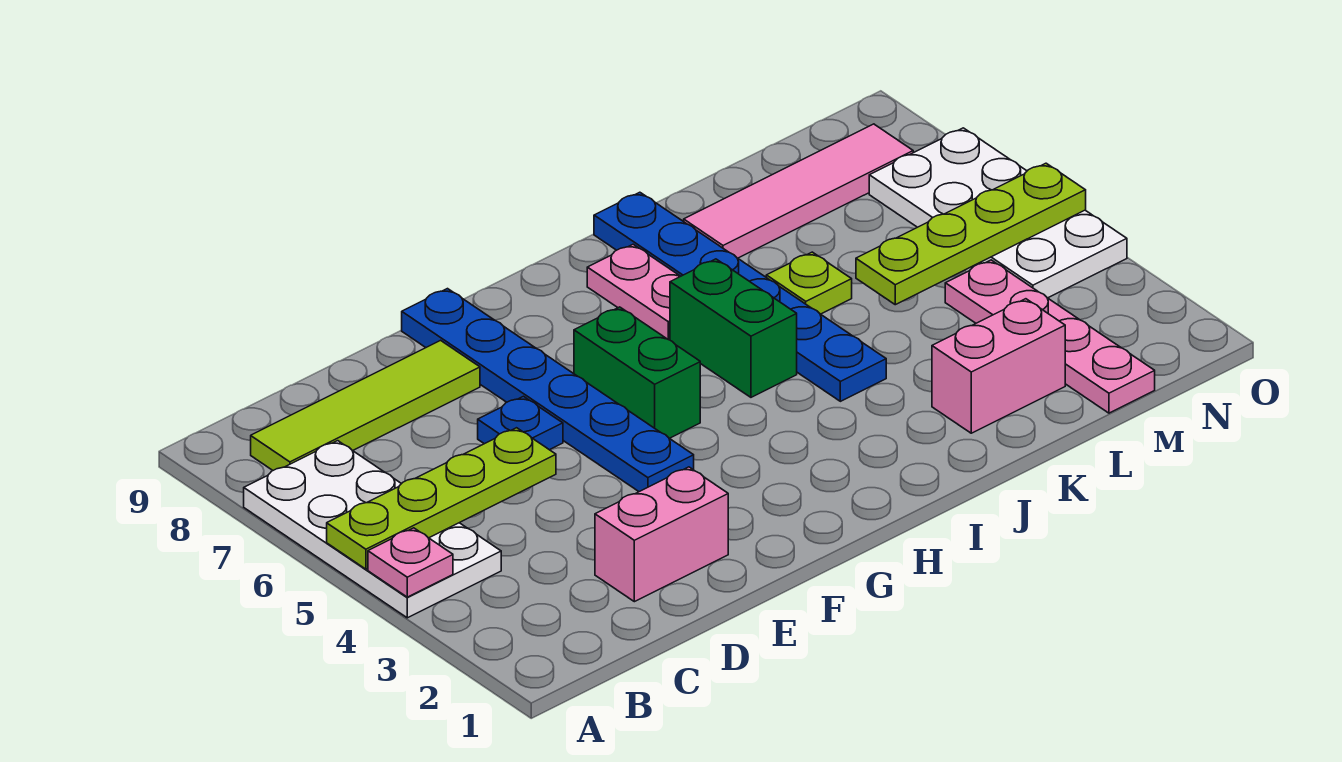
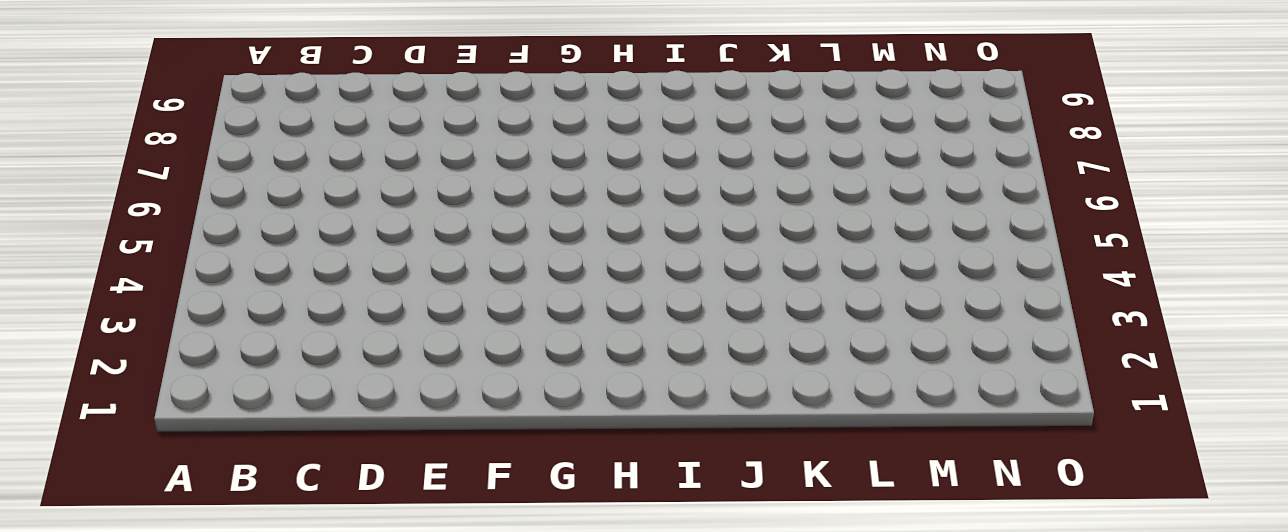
none -> white 2x4 plate [244,441,501,618]
none -> lime 1x4 tile [251,340,480,470]
none -> pink 1x2 brick [595,467,728,602]

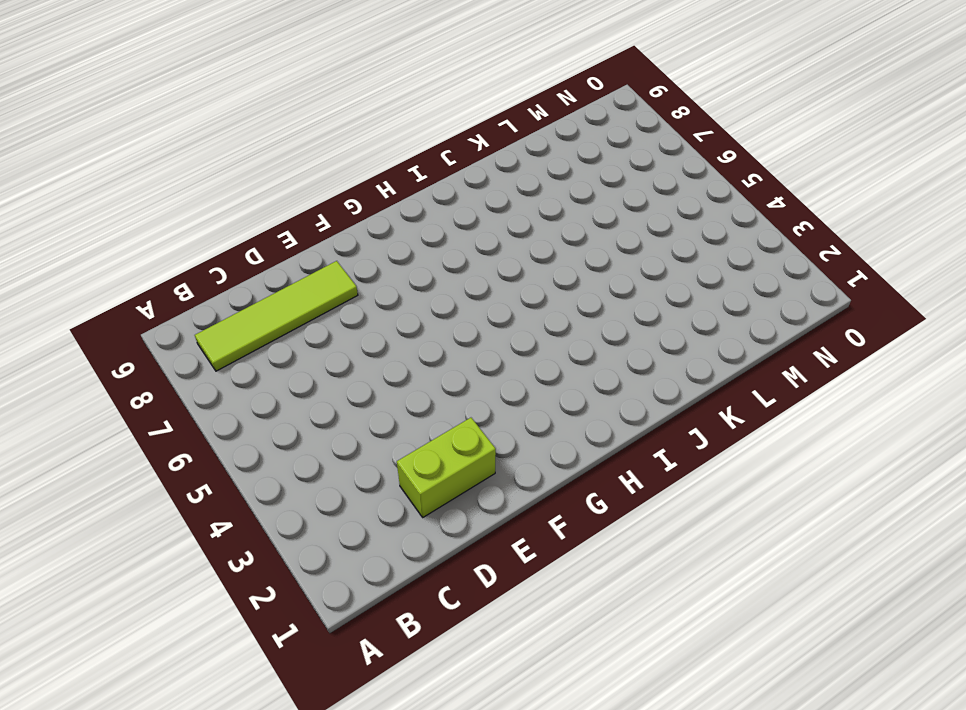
lime 1x2 brick [397,418,496,517] -> pink 1x2 brick [595,467,728,602]
none -> white 2x4 plate [244,441,501,618]
none -> blue 1x1 plate [478,396,563,450]
none -> blue 1x6 plate [402,289,694,492]

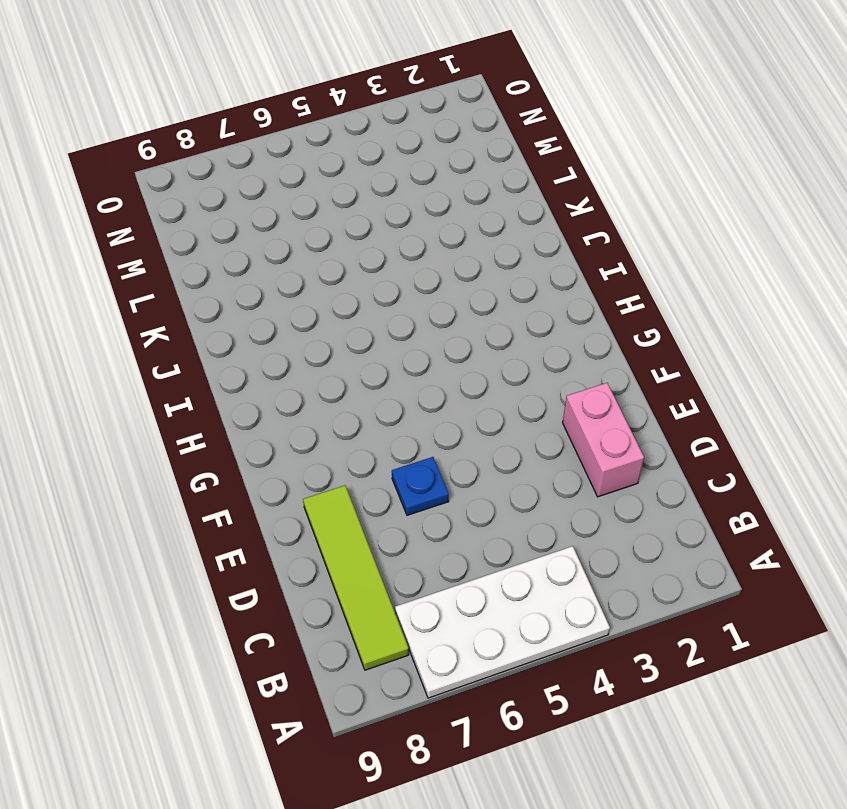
none -> blue 1x6 plate [402,289,694,492]
none -> green 1x2 brick [574,307,700,438]
none -> green 1x2 brick [670,259,797,397]

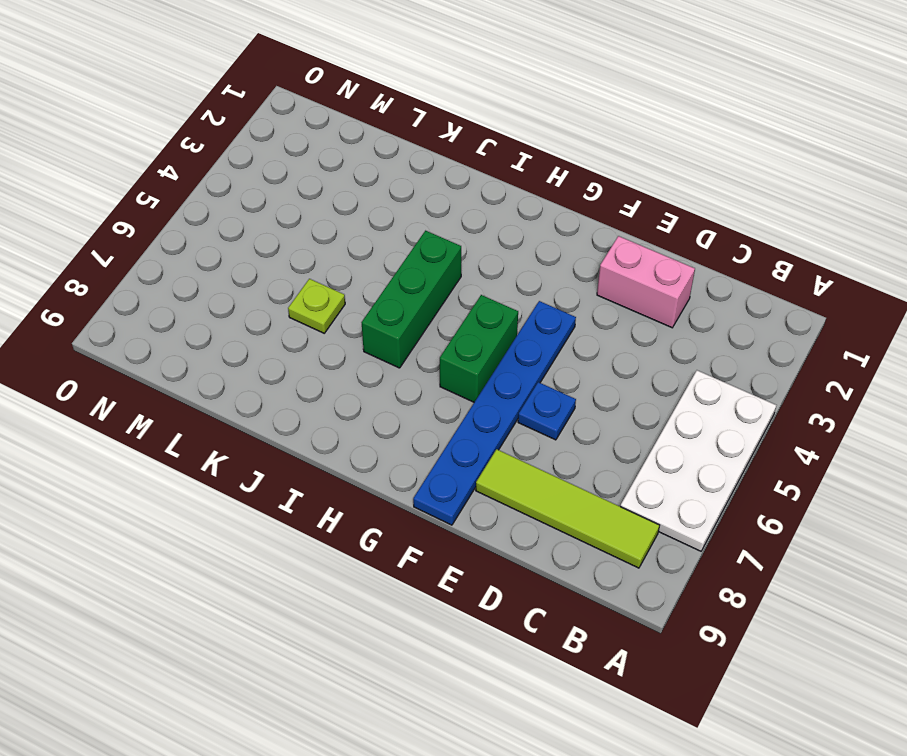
green 1x3 brick [362,231,461,368] -> green 1x2 brick [670,259,797,397]
none -> pink 1x2 plate [587,244,680,340]
none -> blue 1x6 plate [594,192,886,401]
none -> pink 1x2 brick [932,299,1065,433]

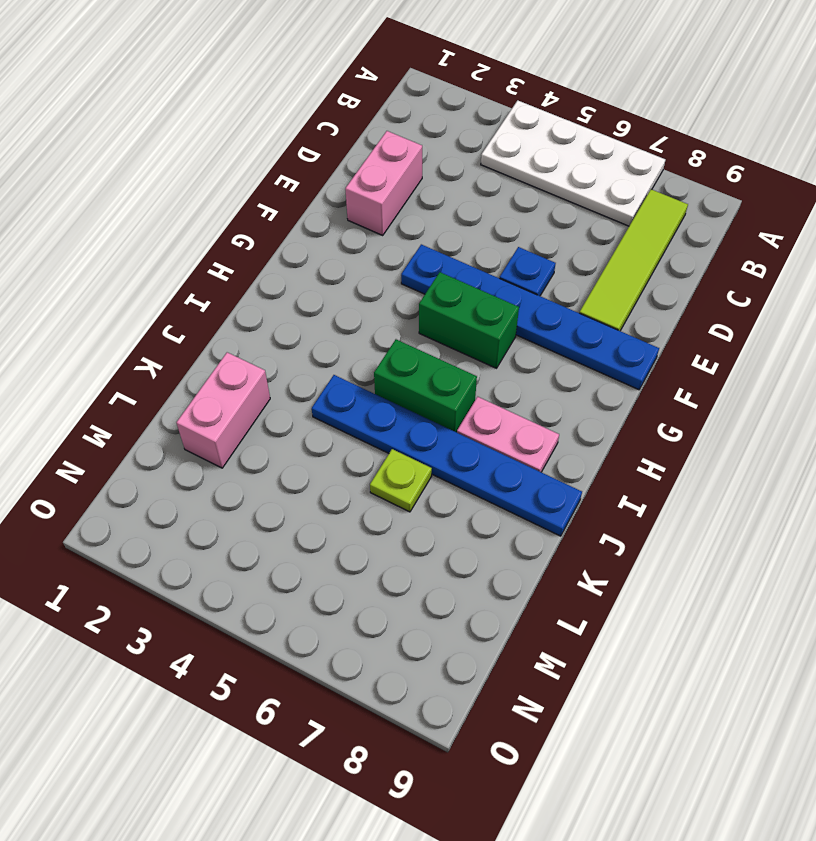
none -> pink 1x4 tile [684,124,913,258]
none -> pink 1x4 plate [945,260,1155,413]
none -> white 2x4 plate [869,128,1127,298]

